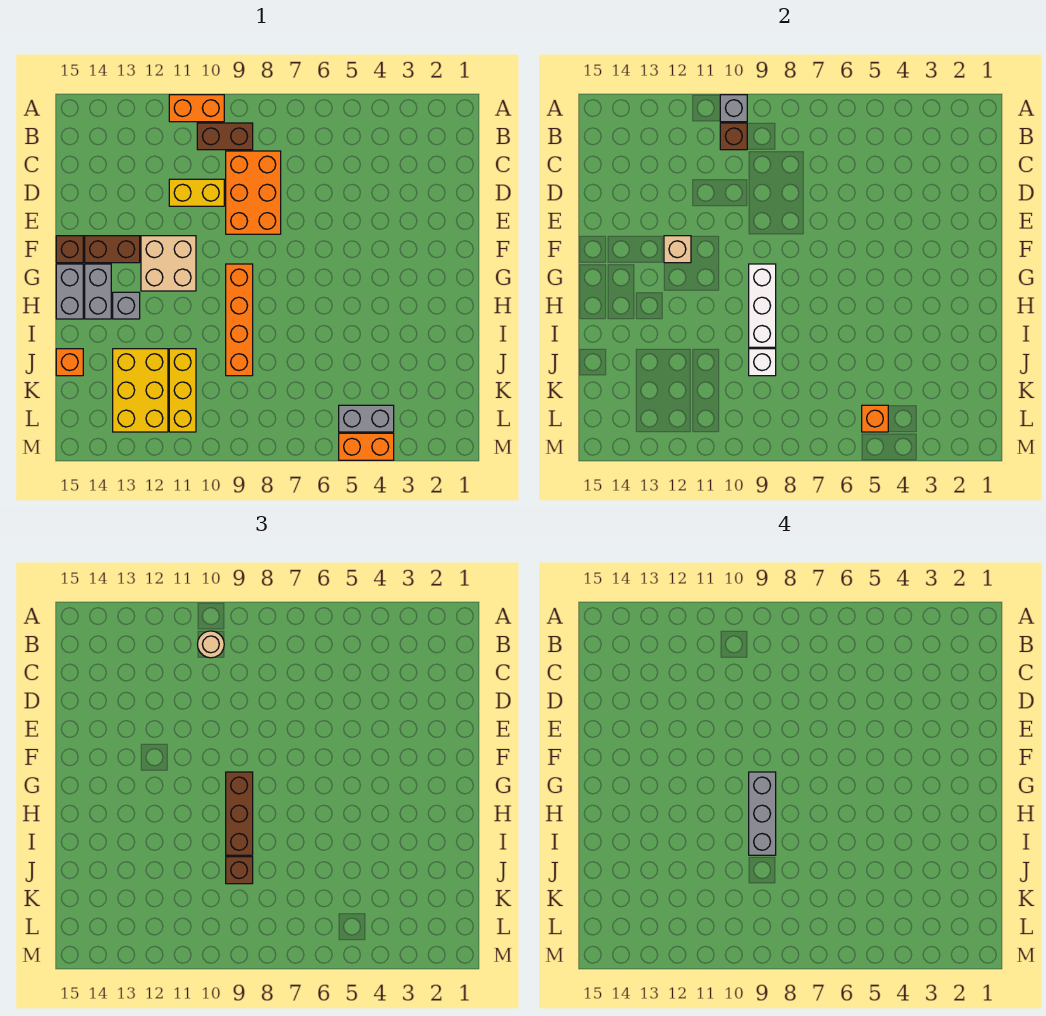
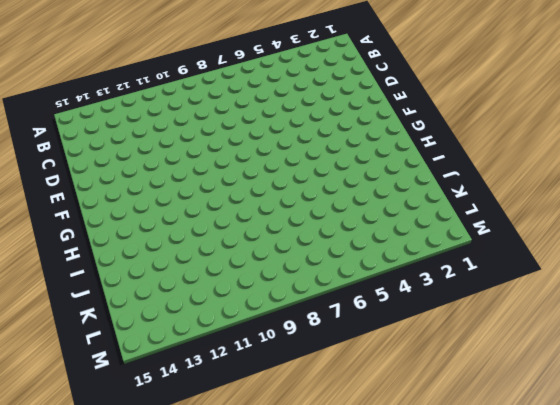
none -> orange 1x2 brick [169,95,224,122]
none -> brown 1x2 brick [197,123,253,150]
none -> orange 2x3 brick [226,151,281,234]

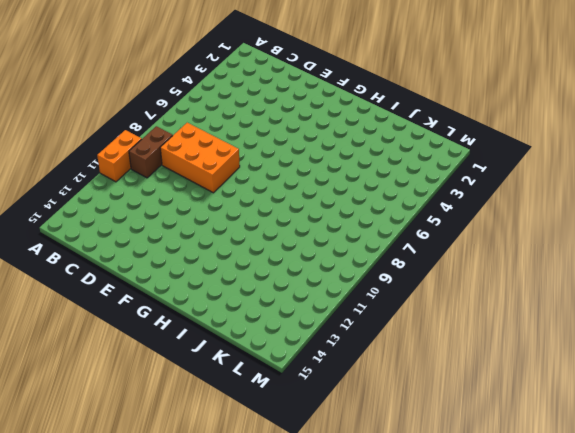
none -> yellow 1x2 brick [169,179,224,206]
none -> tan 2x2 brick [141,236,196,291]
none -> brown 1x2 brick [85,236,140,263]

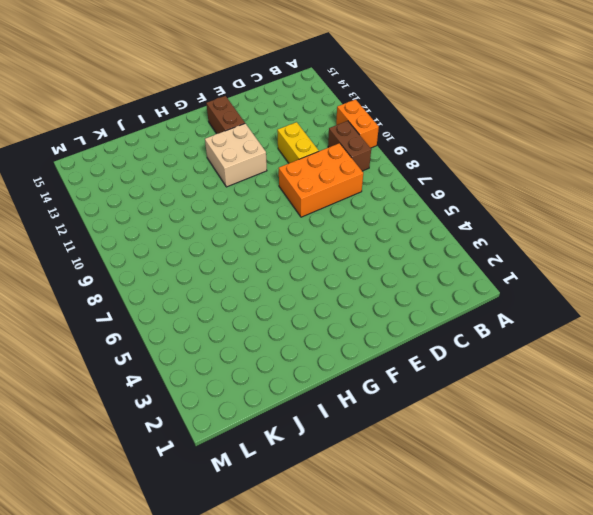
none -> brown 1x1 brick [56,236,83,263]
none -> orange 1x4 brick [226,264,253,376]
none -> grey 1x2 brick [85,264,111,319]

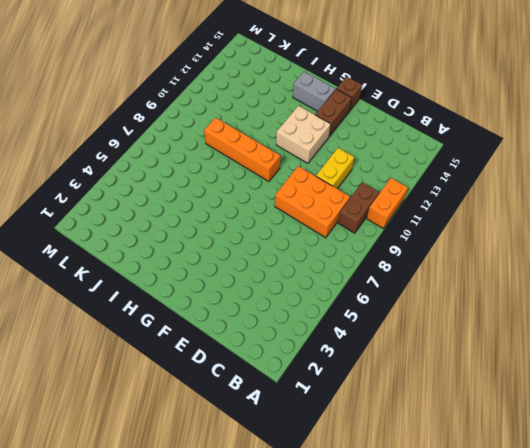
none -> grey 1x2 brick [56,264,83,319]
none -> grey 1x1 brick [113,292,140,319]
none -> yellow 1x3 brick [169,349,196,432]

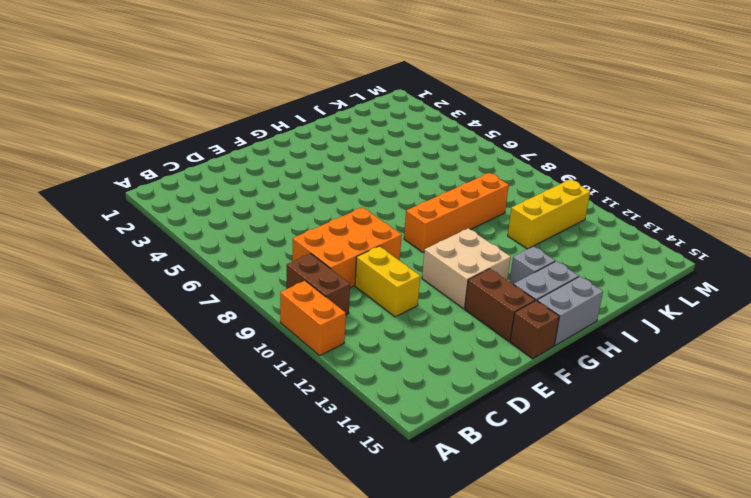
none -> yellow 2x3 brick [113,349,168,432]
none -> orange 1x1 brick [56,349,83,376]
none -> grey 1x2 brick [339,405,394,432]

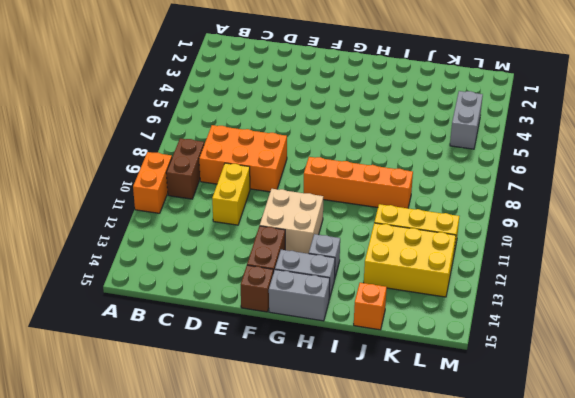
none -> orange 1x2 brick [339,433,394,460]
none -> grey 1x1 brick [720,95,747,122]
none -> brown 1x1 brick [720,123,747,150]

